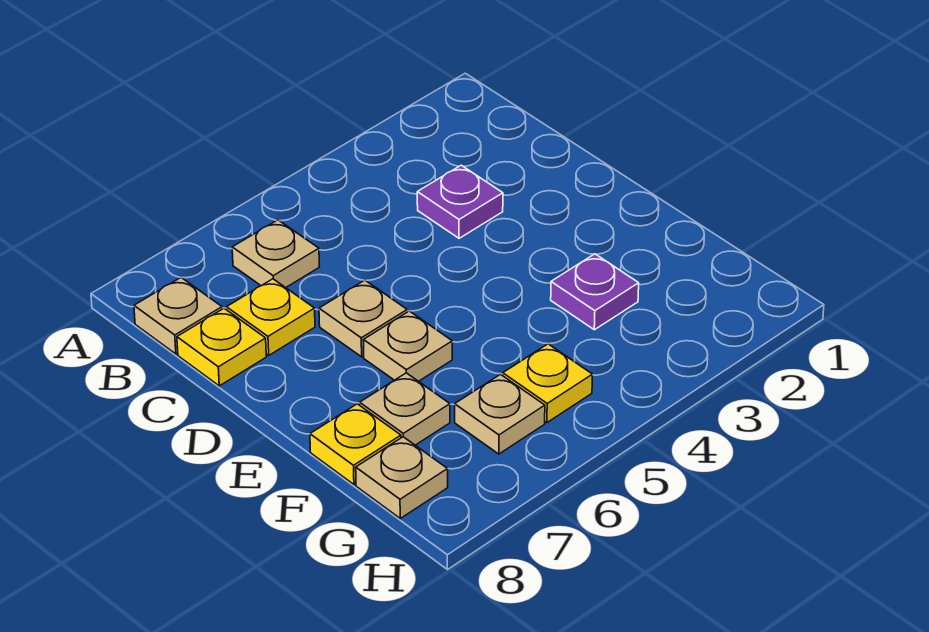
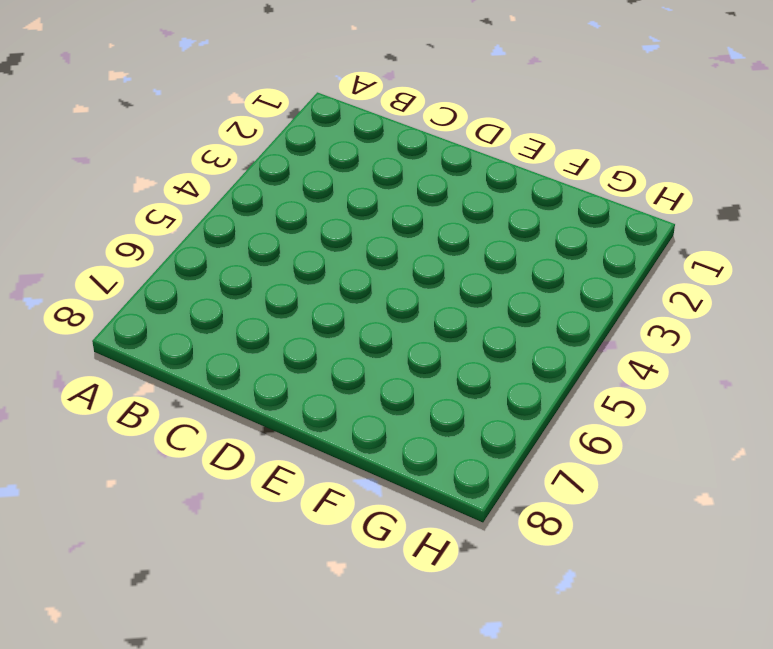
none -> tan 1x1 plate [232,220,320,288]
none -> tan 1x1 plate [134,278,222,354]
none -> purple 1x1 plate [417,165,503,238]

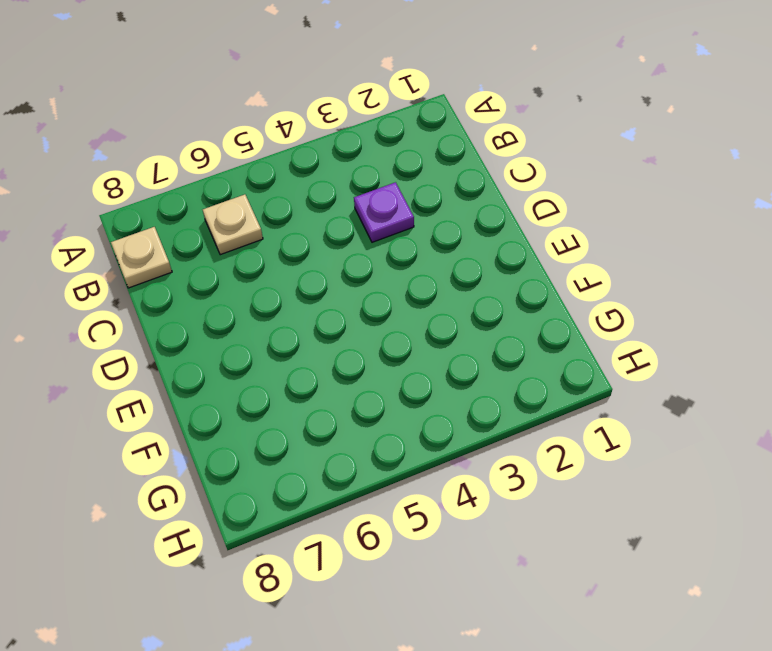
none -> yellow 1x1 plate [226,279,315,355]
none -> yellow 1x1 plate [177,308,266,386]
none -> tan 1x1 plate [319,280,407,357]

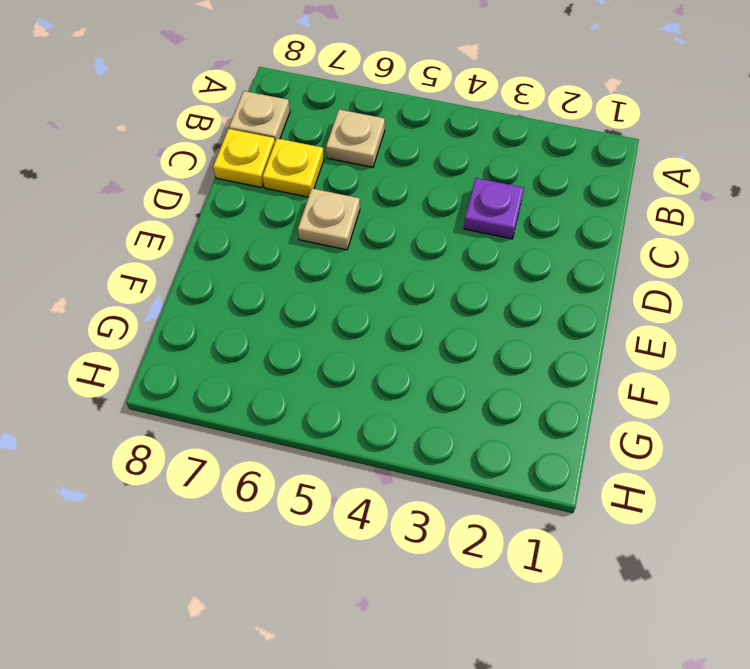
none -> tan 1x1 plate [363,311,452,381]
none -> purple 1x1 plate [551,254,639,330]
none -> tan 1x1 plate [360,373,450,445]

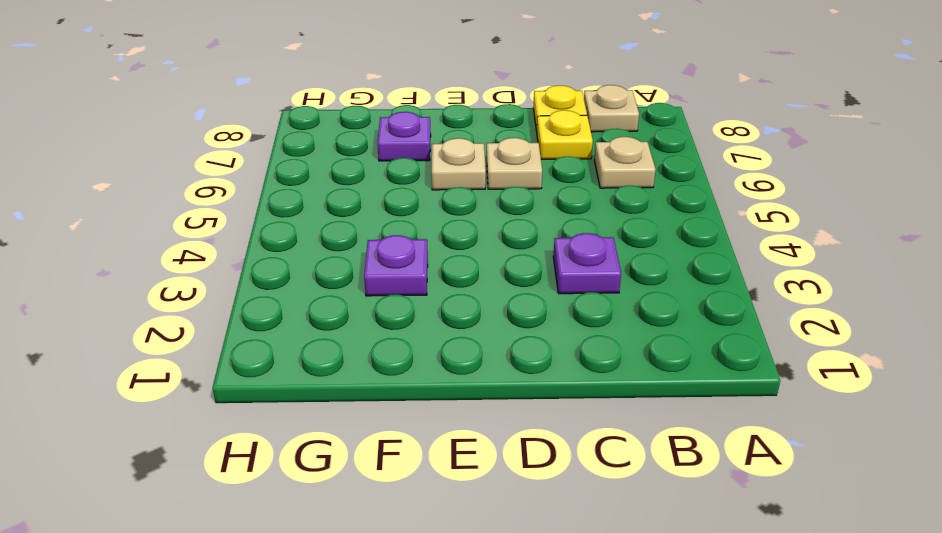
purple 1x1 plate [378,112,431,161] -> tan 1x1 plate [360,373,450,445]
none -> yellow 1x1 plate [310,404,401,484]
none -> yellow 1x1 plate [503,344,593,423]
none -> tan 1x1 plate [455,374,545,454]

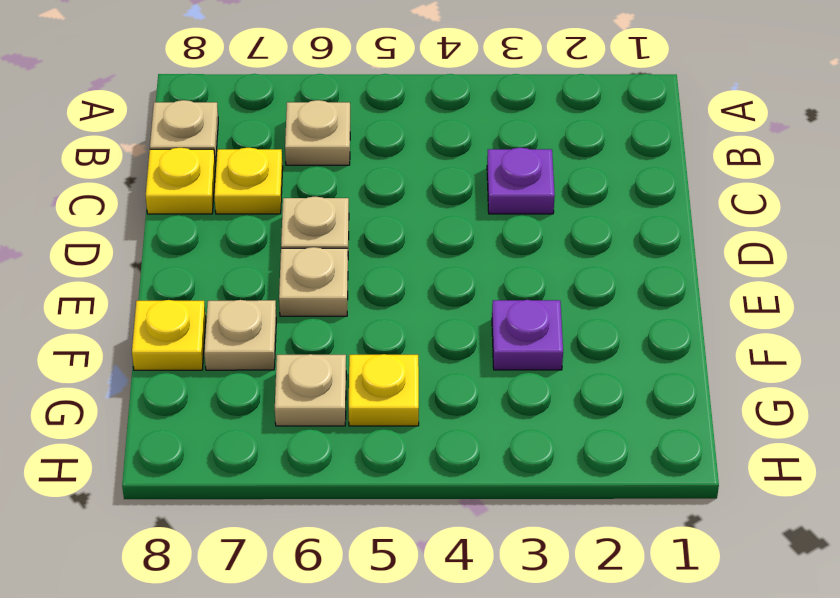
none -> tan 1x1 plate [356,437,448,518]

